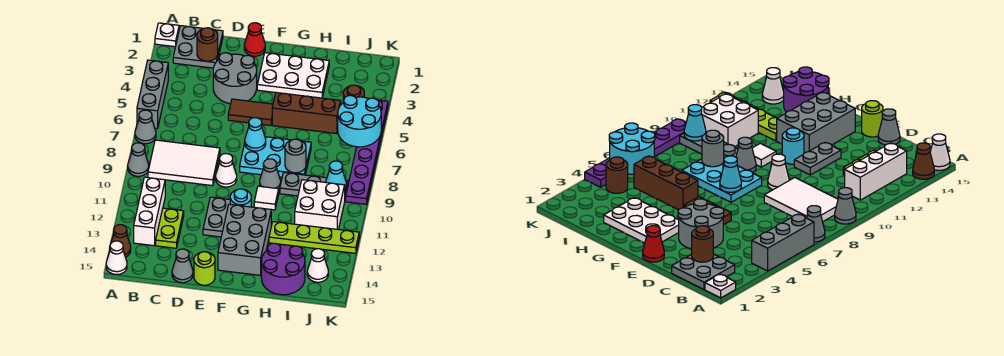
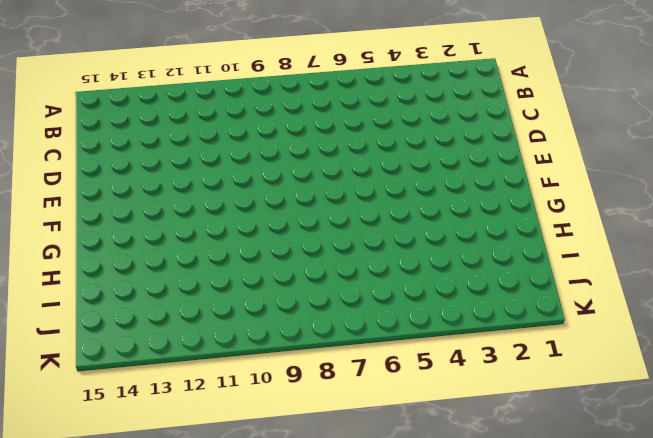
none -> white 1x1 plate [155,23,179,47]
none -> grey 1x3 brick [137,60,168,128]
none -> grey 1x1 cone [135,110,156,144]
none -> grey 1x1 cone [128,143,149,176]

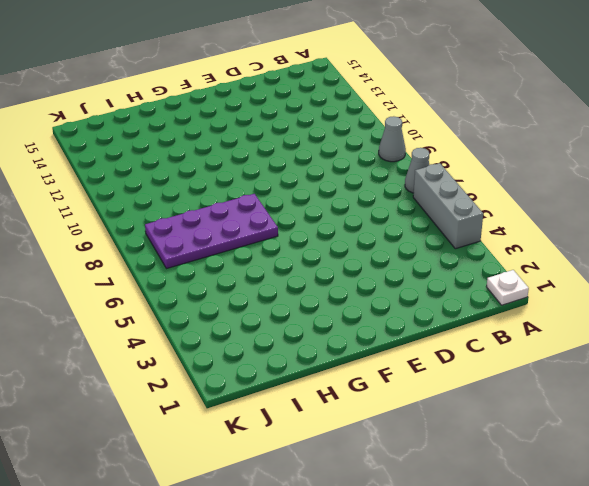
purple 2x4 plate [145,194,278,269] -> cyan 2x3 plate [240,137,311,177]
none -> brown 1x1 cone [111,225,131,257]
none -> white 1x1 cone [106,241,127,274]
none -> grey 2x2 plate [173,26,223,68]
none -> white 2x3 tile [148,140,220,186]

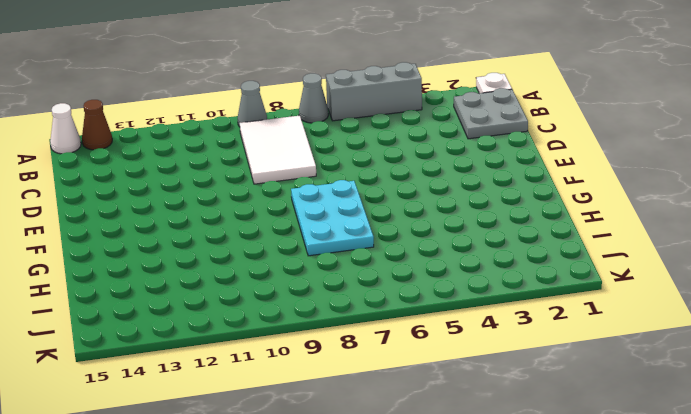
none -> white 1x3 brick [134,177,165,246]
none -> lime 1x2 plate [156,208,184,248]
none -> grey 2x2 round brick [213,53,257,104]
none -> grey 1x1 cone [172,249,193,283]

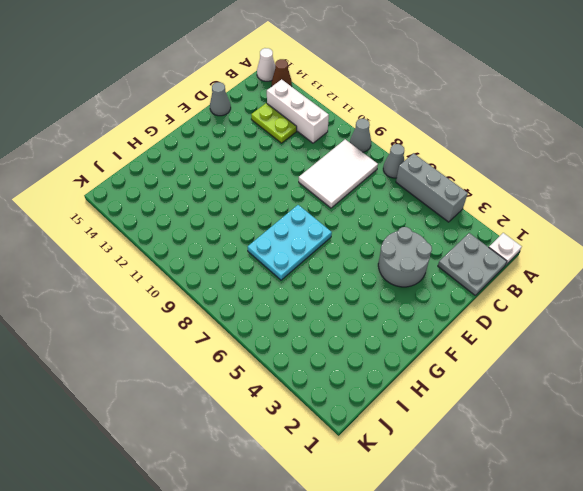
none -> red 1x1 cone [244,23,265,56]
none -> brown 1x2 tile [228,99,273,125]
none -> white 1x1 cone [216,154,237,187]
none -> grey 1x2 plate [203,197,230,237]

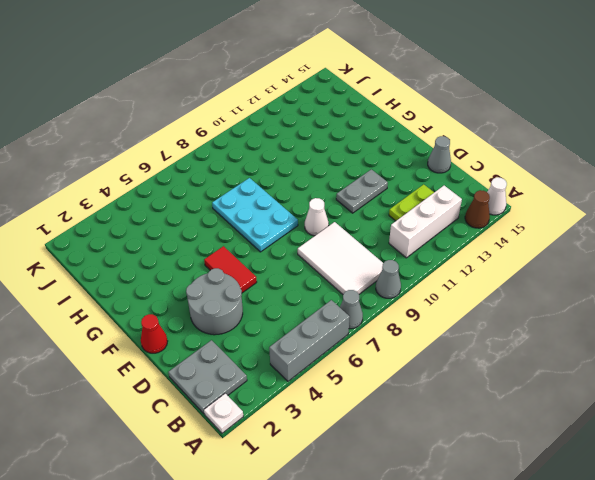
red 1x2 tile [204,246,257,293] -> brown 1x2 tile [228,99,273,125]
none -> lime 1x1 round brick [194,252,215,285]
none -> white 2x3 plate [257,53,329,98]
none -> cyan 1x1 round brick [230,189,251,207]
none -> grey 2x3 brick [218,204,271,275]

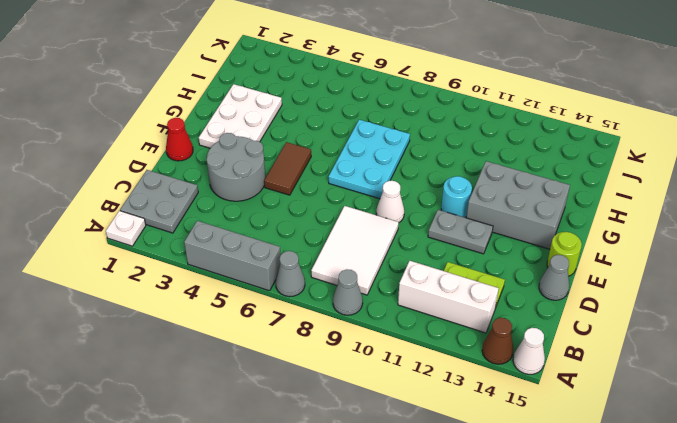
none -> brown 1x3 brick [272,93,341,134]
none -> grey 1x1 cone [260,159,281,189]
none -> white 1x1 tile [254,186,279,210]
none -> grey 1x3 plate [280,173,348,198]

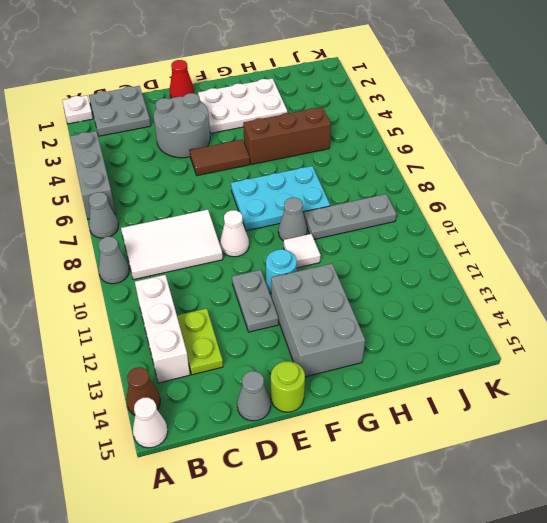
none -> lime 1x4 plate [269,222,359,253]
none -> purple 2x2 round brick [261,243,305,295]
none -> white 2x2 brick [295,180,345,230]
none -> brown 1x1 round brick [343,85,364,102]

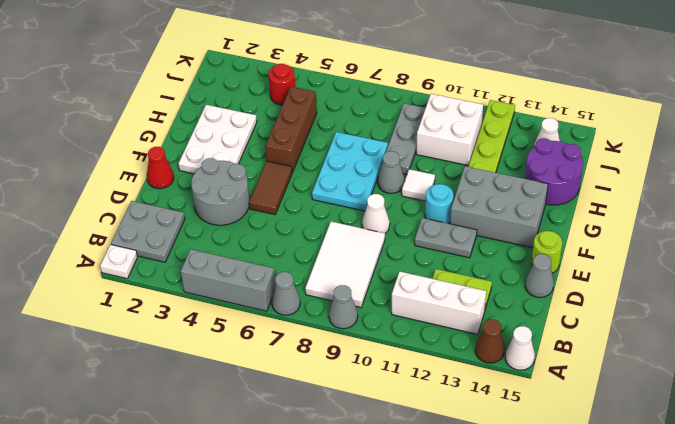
red 1x1 round brick [269,64,295,105] -> brown 1x1 round brick [343,85,364,102]
none -> purple 1x6 plate [346,100,388,204]
none -> brown 1x1 round brick [197,28,218,61]
none -> cyan 1x1 cone [245,118,266,151]
none -> grey 1x1 round brick [285,139,306,173]

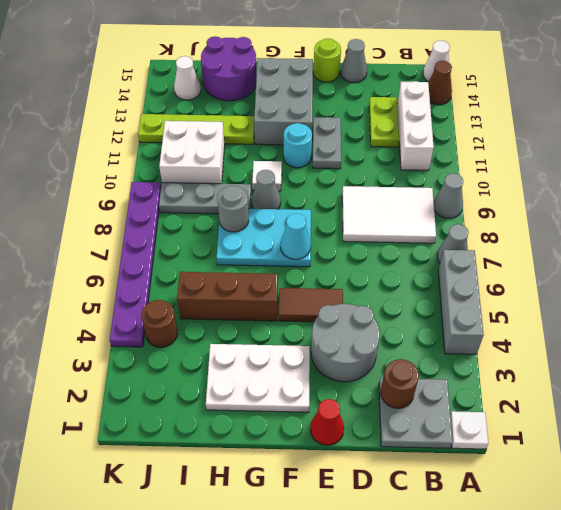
none -> white 1x1 cone [216,154,237,187]
none -> cyan 2x2 round brick [338,96,381,147]
none -> cyan 1x1 cone [326,161,346,190]

